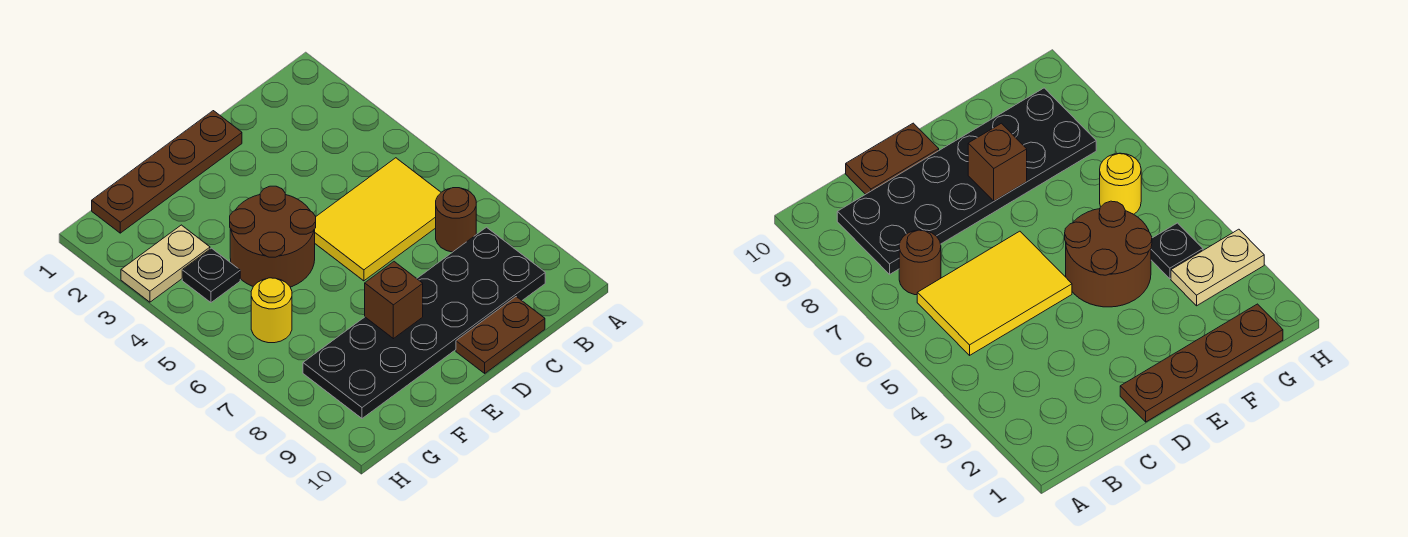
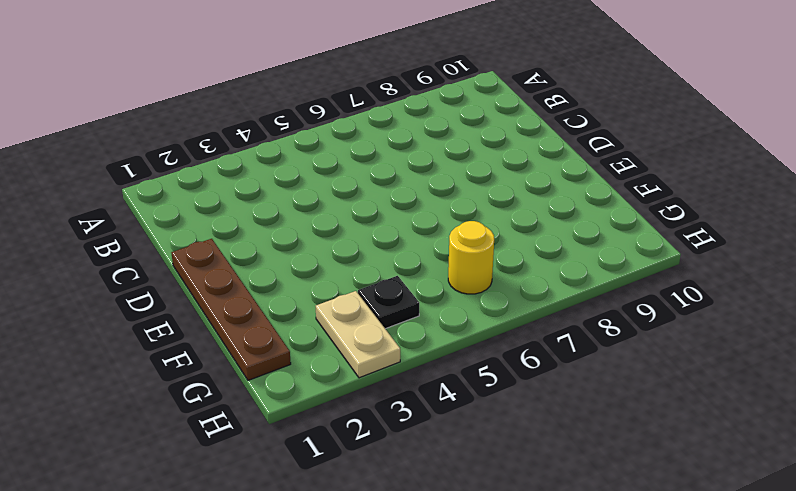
none -> yellow 2x3 tile [315,158,441,281]
none -> brown 1x1 round brick [436,188,476,252]

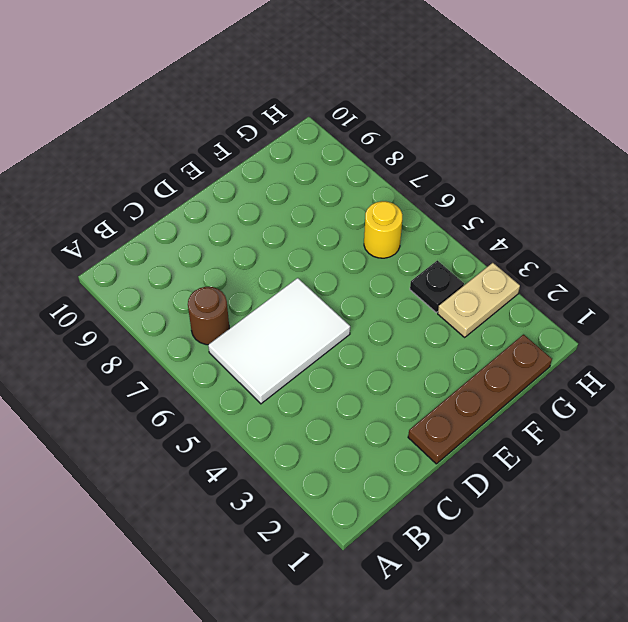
white 2x3 tile [208,278,350,404] -> yellow 2x3 tile [315,158,441,281]
none -> black 2x6 plate [303,227,545,418]
none -> brown 1x2 plate [456,297,545,373]

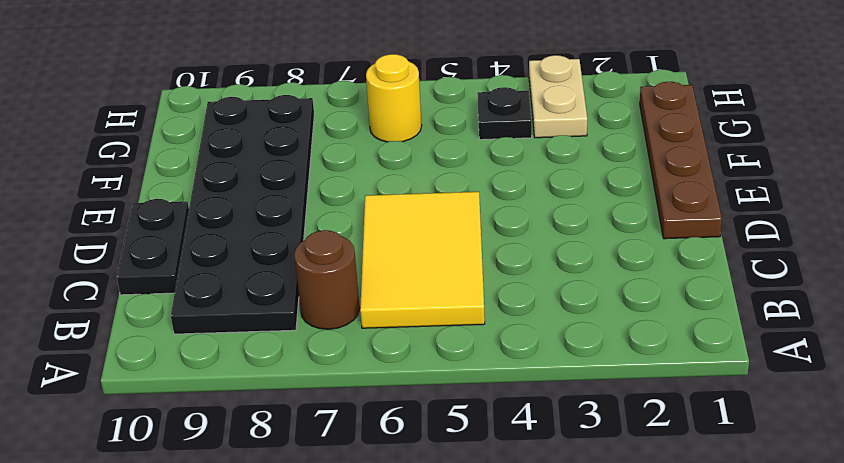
black 1x2 plate [117,199,189,295] -> brown 1x2 plate [456,297,545,373]
none -> brown 2x2 round brick [230,186,316,287]
none -> brown 1x1 brick [365,262,423,339]

